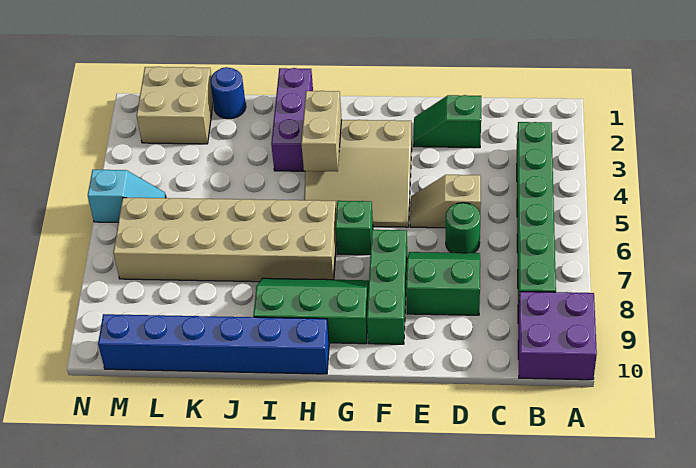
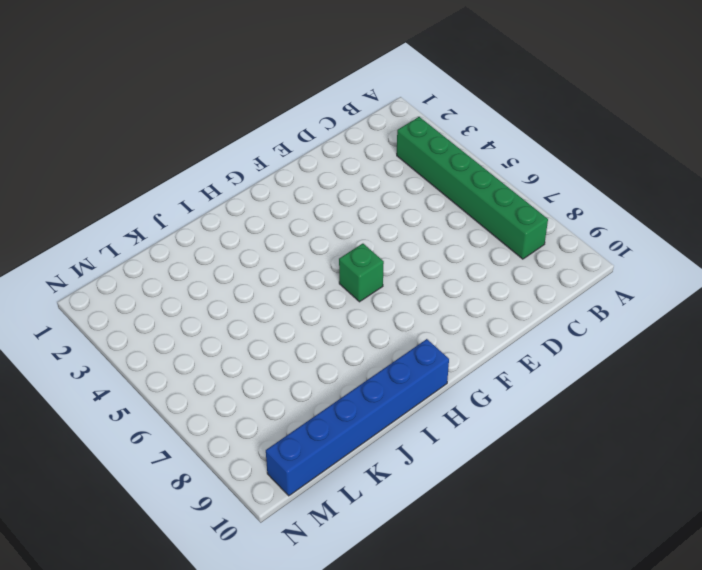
none -> purple 2x2 brick [518,292,597,380]
none -> green 1x2 slope [413,95,481,148]
none -> tan 1x2 slope [410,175,481,228]

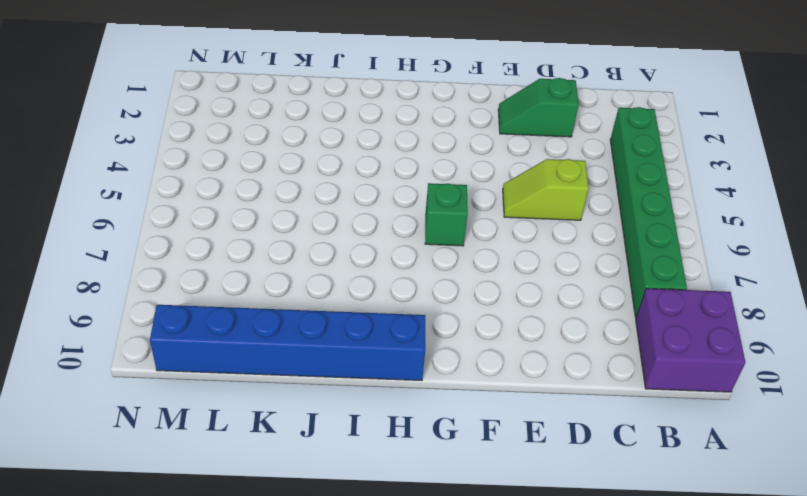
lime 1x2 slope [503,159,589,220] -> tan 1x2 slope [410,175,481,228]
none -> green 1x1 round brick [446,203,481,253]
none -> green 2x2 slope [406,252,480,315]
none -> tan 3x3 slope [304,120,412,227]

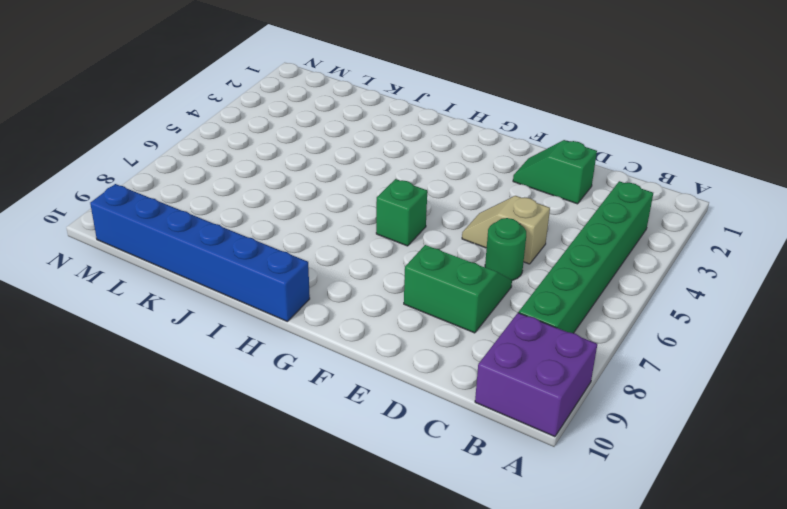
none -> tan 3x3 slope [304,120,412,227]
none -> green 1x3 brick [367,230,408,344]
none -> green 2x3 slope [253,278,369,344]

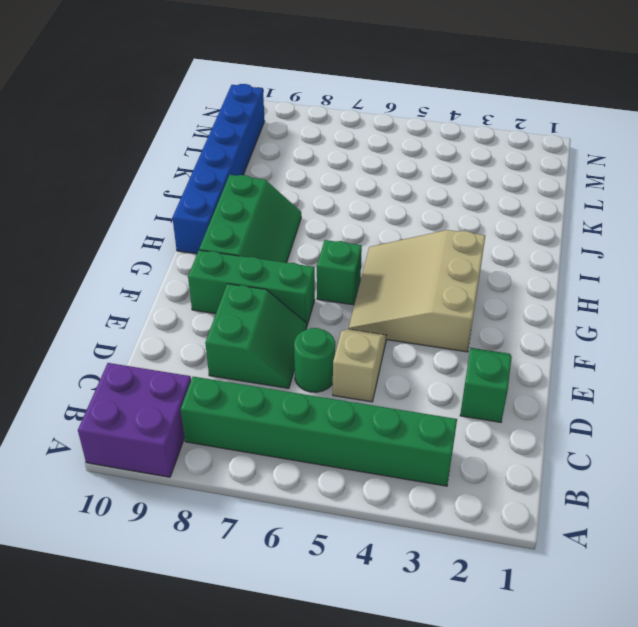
none -> tan 2x6 brick [113,197,337,282]
none -> purple 1x3 brick [271,68,313,171]
none -> blue 1x1 round brick [210,67,246,119]

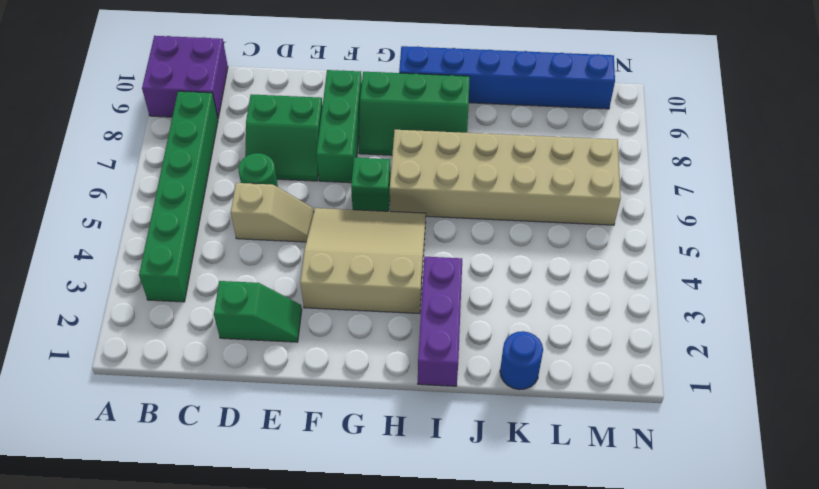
none -> tan 2x2 brick [137,67,213,144]
none -> cyan 1x2 slope [88,170,166,223]
none -> tan 1x2 brick [301,91,342,171]

